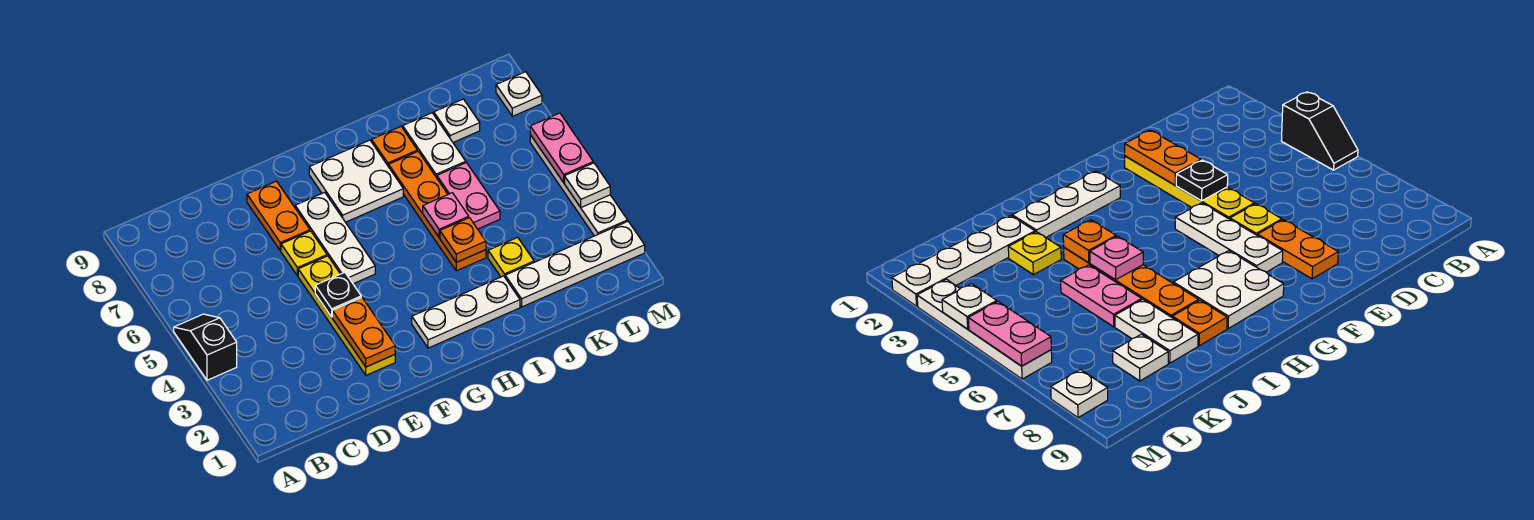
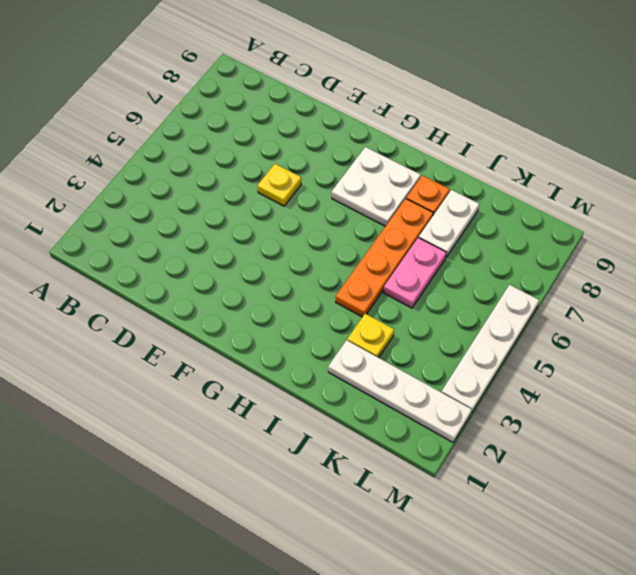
none -> black 1x2 slope [174,314,237,380]
none -> yellow 1x4 plate [298,256,395,375]
none -> orange 1x2 plate [247,181,310,251]

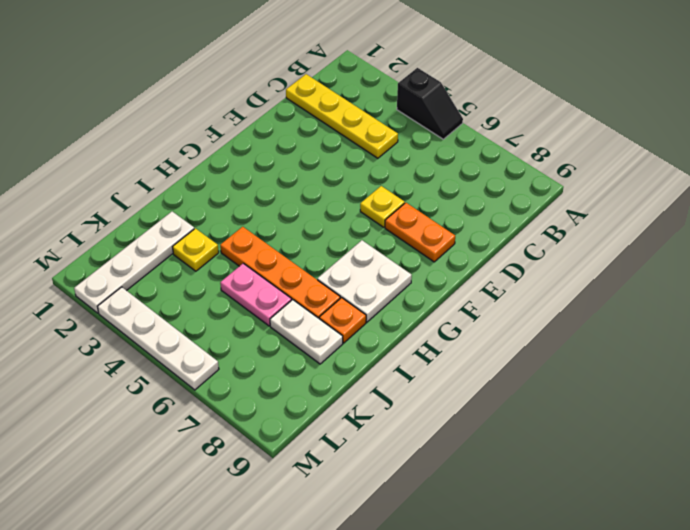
yellow 1x4 plate [286,74,398,158] -> yellow 1x4 plate moved to [298,256,395,375]
none -> white 1x3 plate [295,192,375,284]
none -> white 1x3 plate [412,276,520,348]
none -> white 1x1 plate [434,99,480,142]

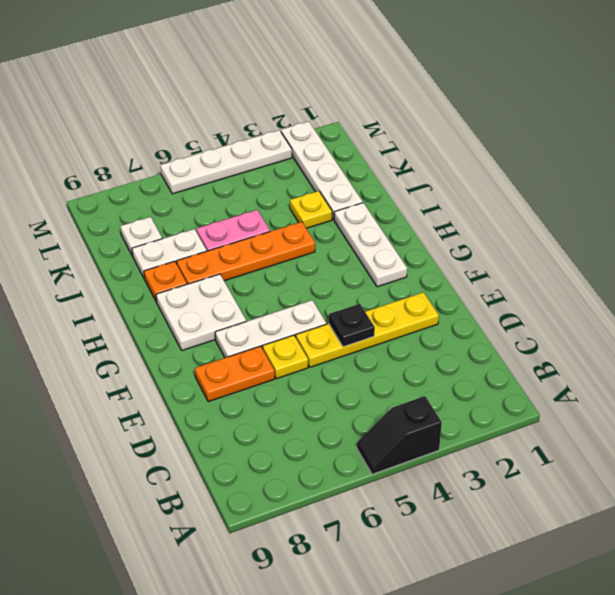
none -> white 1x1 plate [496,72,542,116]
none -> orange 1x2 plate [332,297,395,367]
none -> orange 1x1 plate [440,218,486,262]

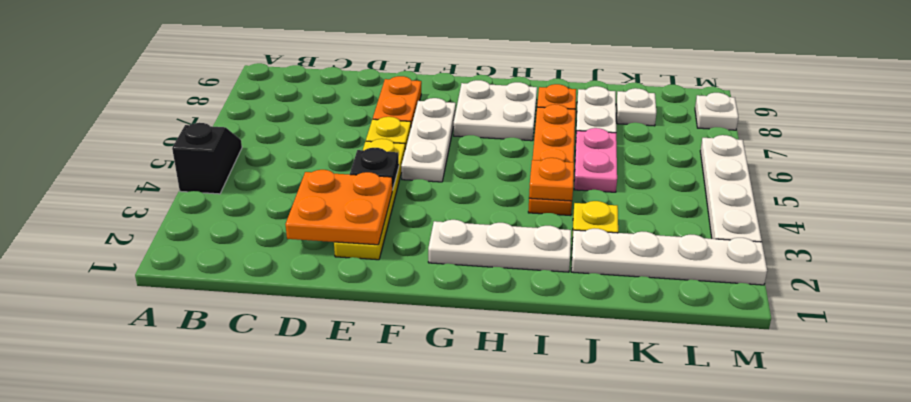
orange 2x2 plate [285,170,392,245] -> orange 1x2 plate [332,297,395,367]
none -> pink 1x1 plate [423,193,469,237]
none -> white 1x1 plate [565,163,610,207]
none -> pink 1x2 plate [530,113,593,182]

